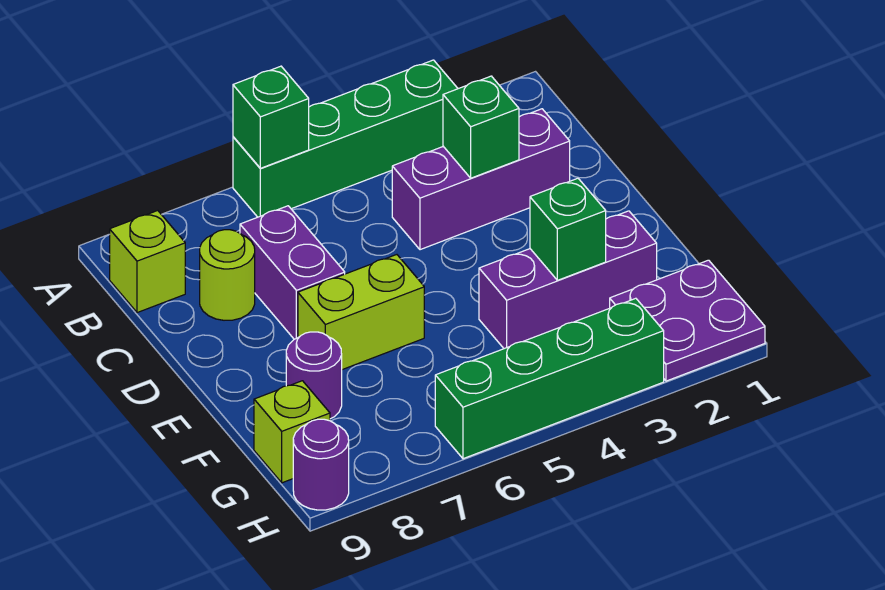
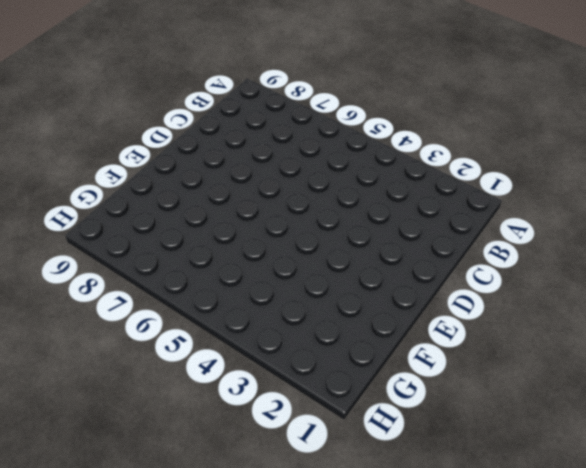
none -> green 1x4 brick [233,60,458,217]
none -> lime 1x1 brick [109,211,185,313]
none -> purple 1x3 brick [392,109,570,250]

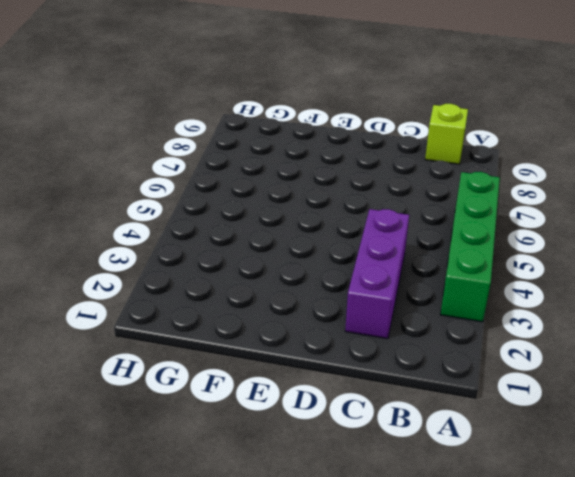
none -> purple 1x2 brick [240,206,345,339]
none -> lime 1x1 round brick [200,230,255,320]
none -> lime 1x2 brick [298,255,424,370]

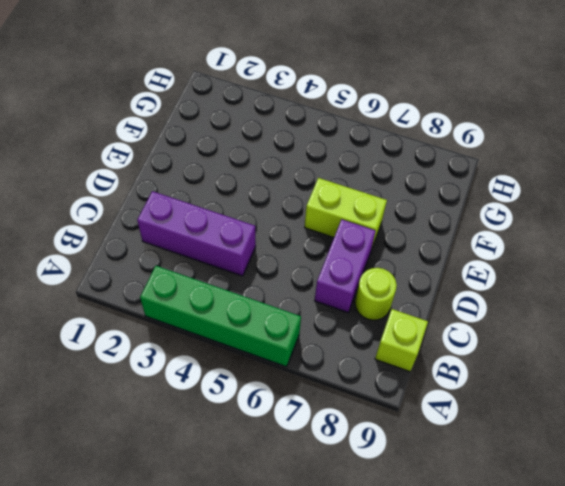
none -> purple 1x3 brick [479,211,657,349]
none -> purple 1x1 round brick [286,332,342,419]
none -> purple 2x2 plate [610,260,765,381]

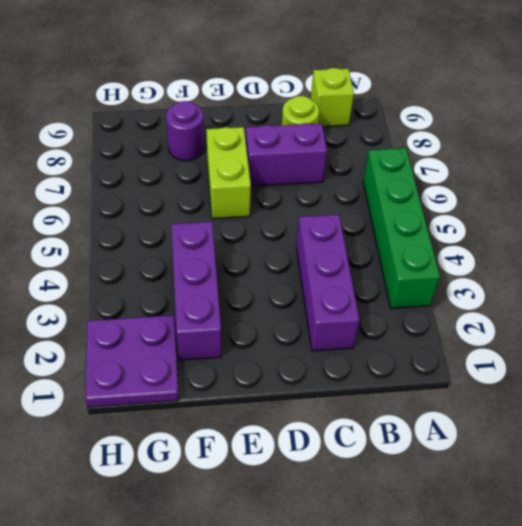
none -> lime 1x1 brick [254,381,330,483]
none -> green 1x4 brick [435,298,664,459]
none -> purple 1x1 round brick [293,419,349,510]

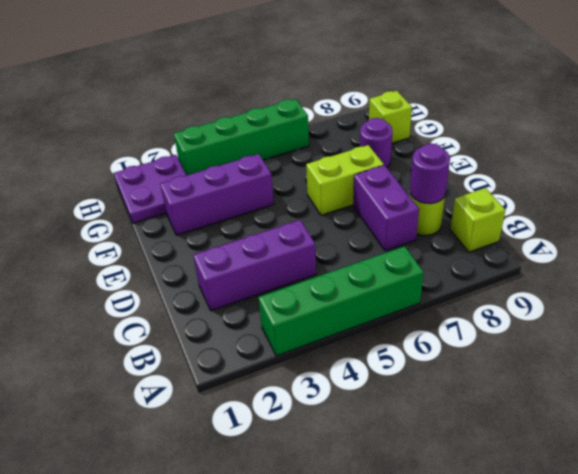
purple 1x1 round brick [410,144,450,204] -> purple 1x1 round brick moved to [293,419,349,510]
none -> green 1x1 brick [233,66,309,168]
none -> green 1x1 brick [443,76,519,178]
none -> green 1x1 brick [530,178,606,280]

